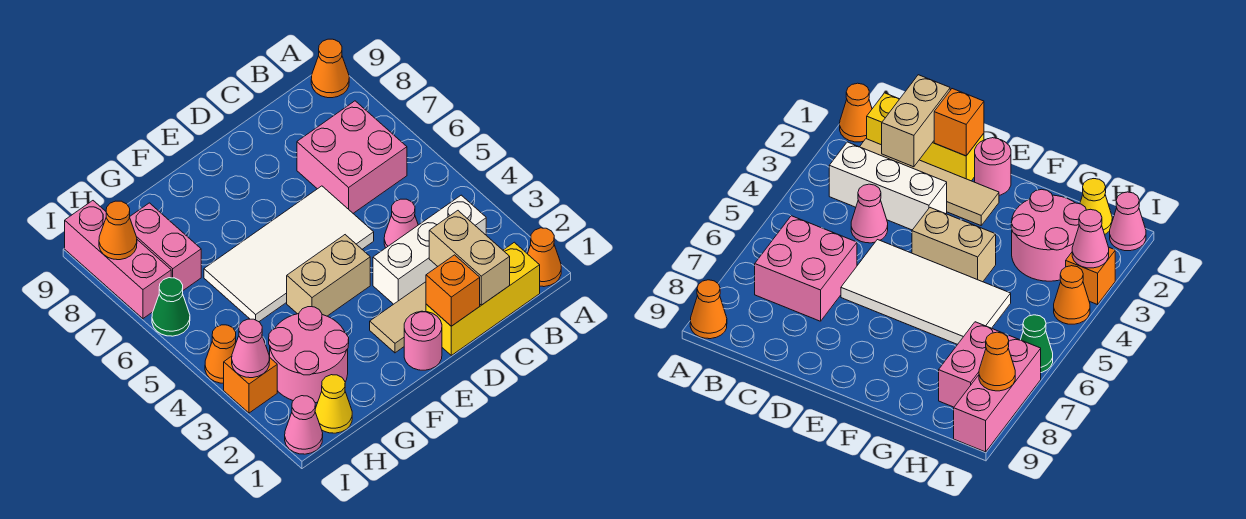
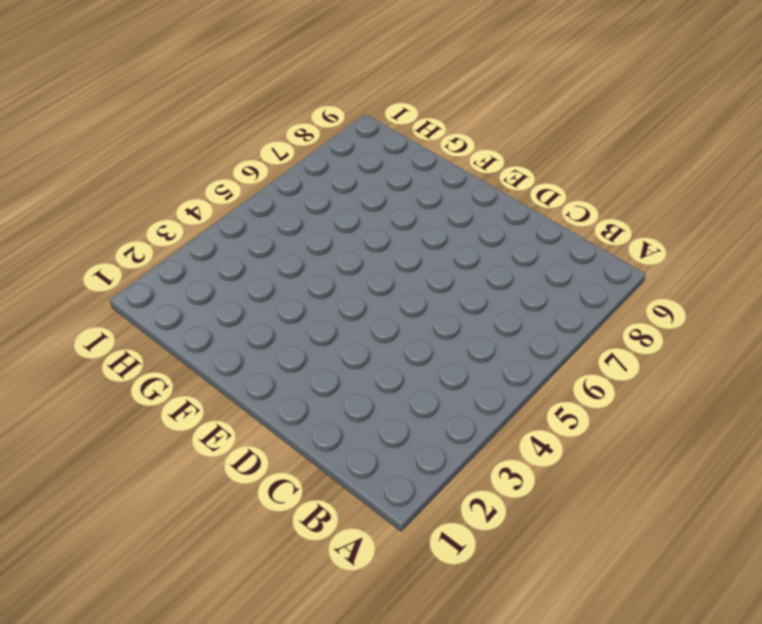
none -> orange 1x1 cone [528,228,561,287]
none -> orange 1x1 cone [311,39,349,98]
none -> yellow 1x3 brick [426,242,540,355]

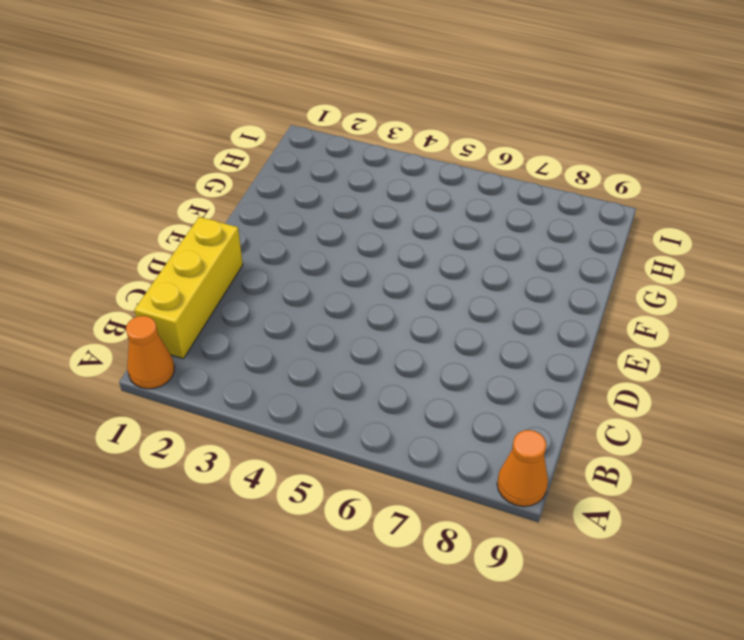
none -> tan 1x4 tile [370,282,426,353]
none -> white 1x3 brick [373,195,486,304]
none -> pink 2x2 brick [297,101,407,213]

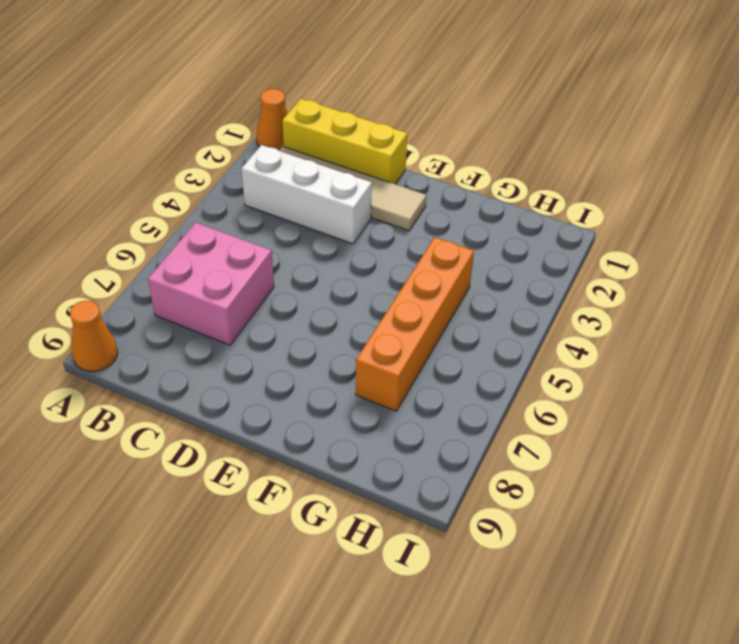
orange 1x4 brick [356,237,474,411] -> white 2x4 tile [204,186,374,322]
none -> pink 1x1 cone [384,199,418,248]
none -> pink 1x1 round brick [404,311,442,370]
none -> tan 1x2 brick [287,235,370,316]

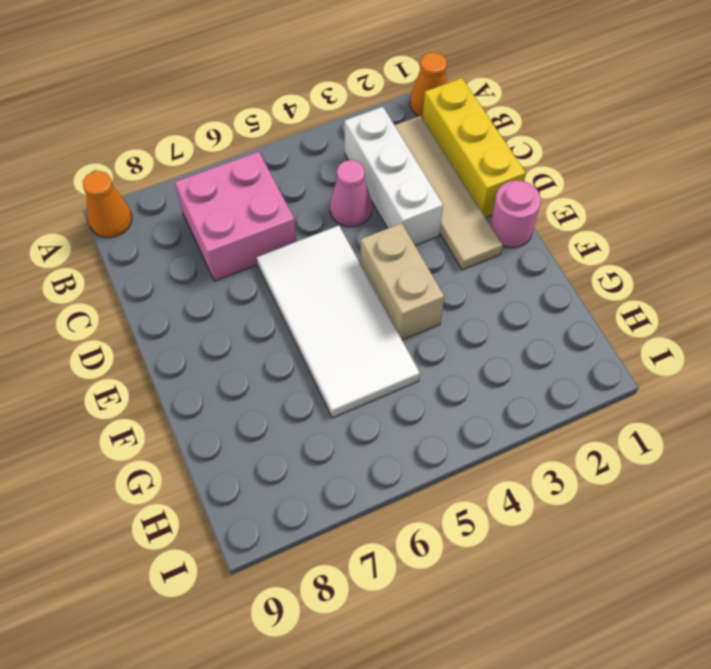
none -> pink 2x2 round brick [269,307,349,403]
none -> yellow 1x1 cone [315,375,352,433]
none -> pink 1x2 brick [130,203,201,290]

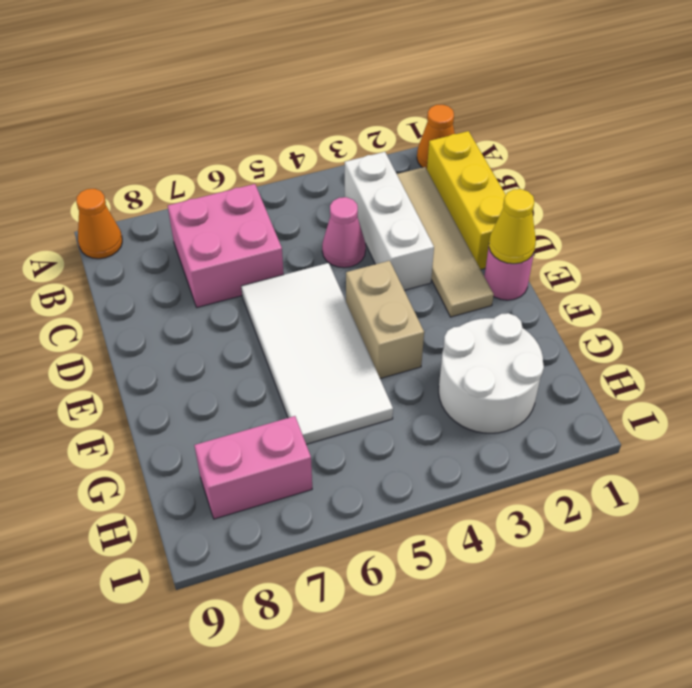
yellow 1x1 cone [489,189,536,264] -> yellow 1x1 cone moved to [315,375,352,433]
white 2x2 round brick [439,313,544,433] -> pink 2x2 round brick [269,307,349,403]
none -> pink 1x1 cone [285,396,323,454]
none -> orange 1x1 brick [224,356,277,413]
none -> orange 1x1 cone [205,325,236,383]

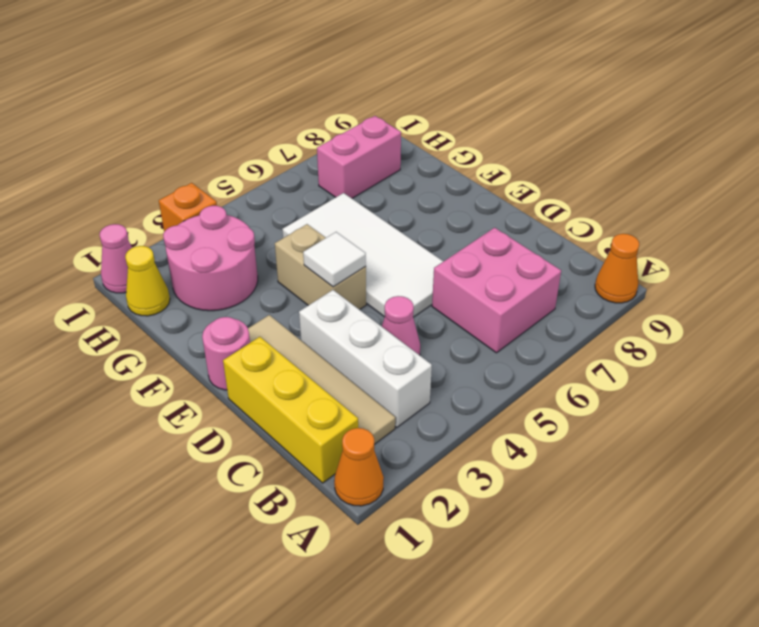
white 1x1 tile [303,232,366,287] -> none
none -> orange 1x1 cone [205,325,236,383]
none -> green 1x1 cone [152,278,190,336]
none -> pink 1x3 brick [65,201,171,319]

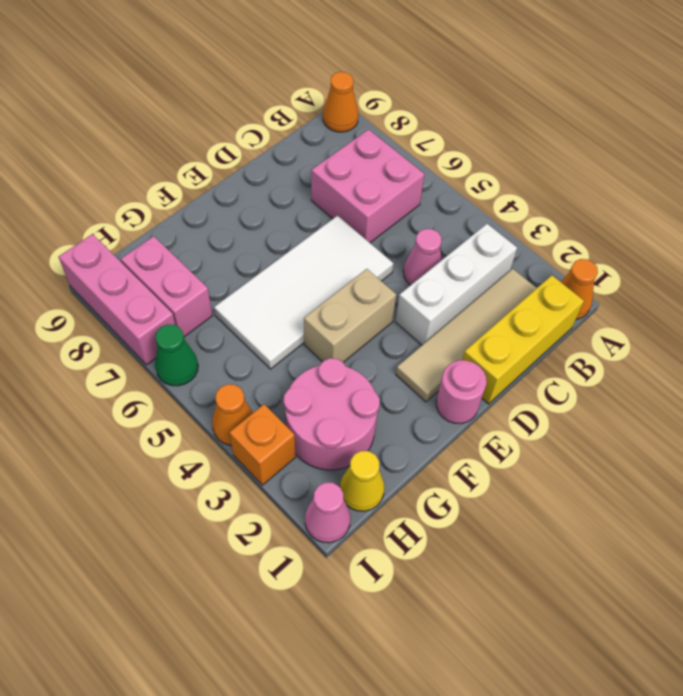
none -> tan 1x2 brick [429,211,510,305]
none -> orange 1x1 brick [426,255,480,326]
none -> pink 1x1 cone [232,319,270,378]

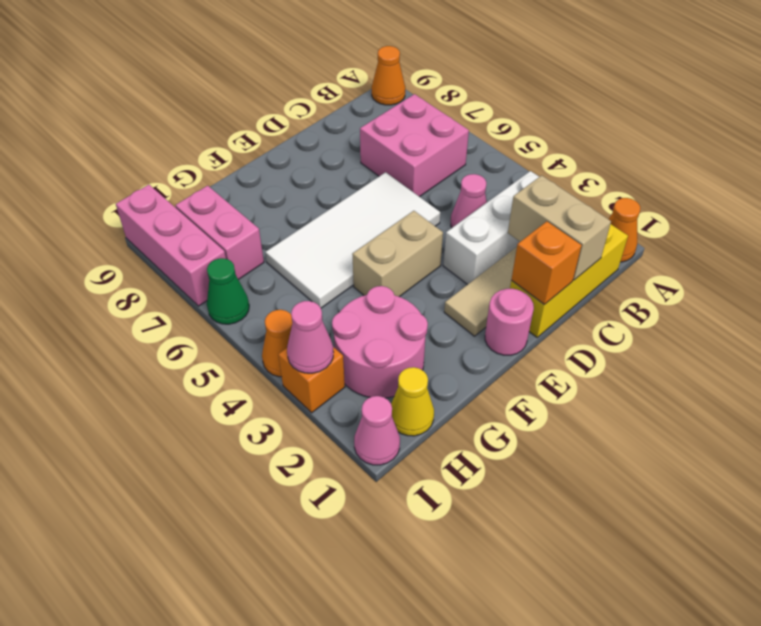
none -> orange 1x1 cone [99,201,137,260]

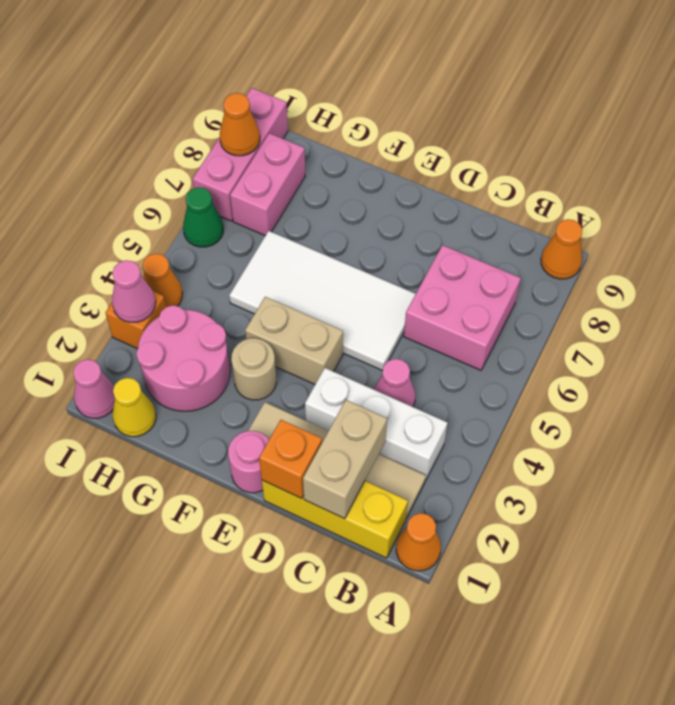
tan 1x1 round brick [231,338,276,400] -> none

